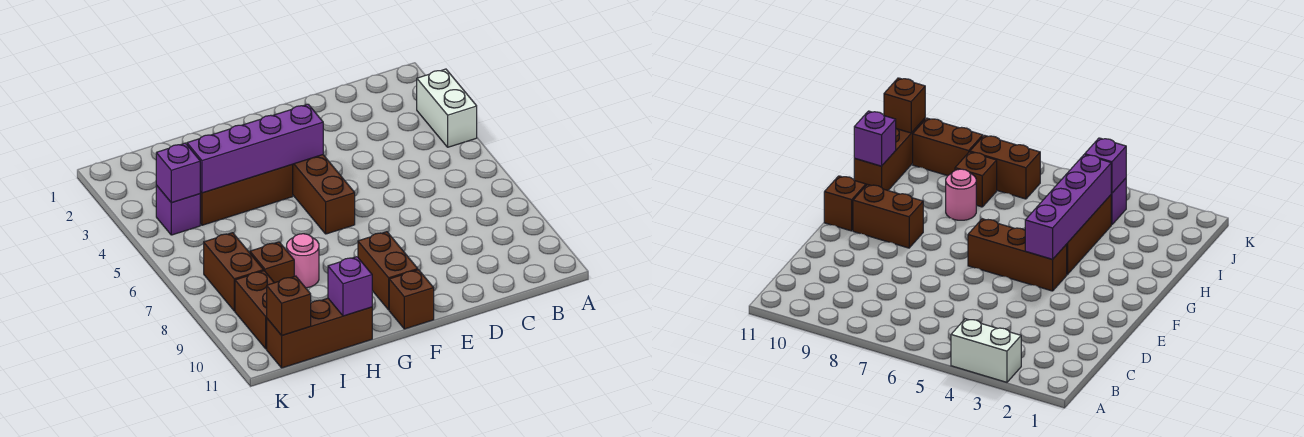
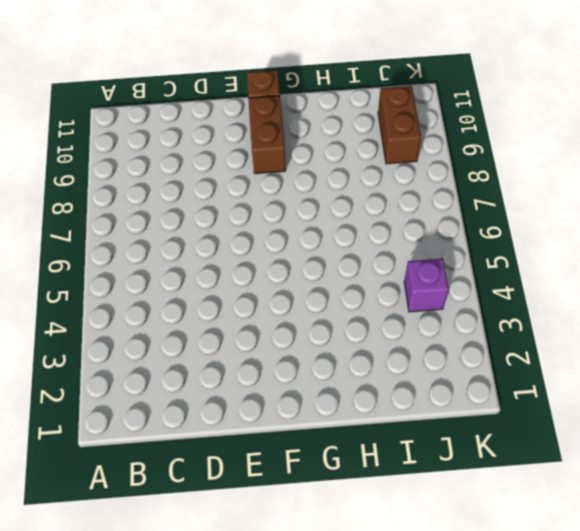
none -> white 1x2 brick [417,69,477,147]
none -> brown 1x3 brick [292,155,355,234]
none -> brown 1x3 brick [200,165,293,225]

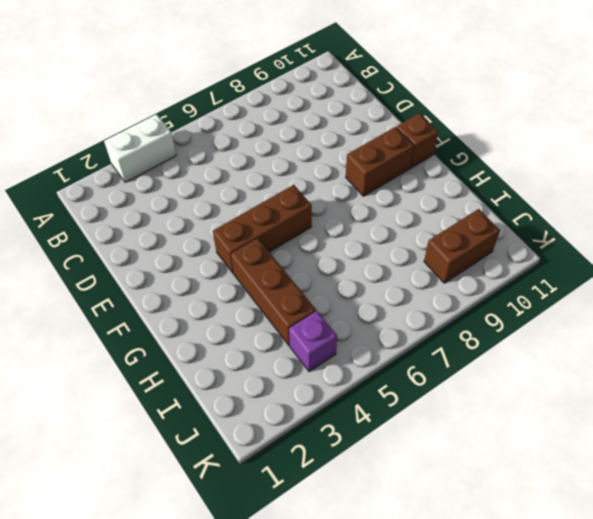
none -> pink 1x1 round brick [287,234,319,288]
none -> brown 1x3 brick [267,298,372,368]
none -> brown 1x1 brick [250,242,294,283]

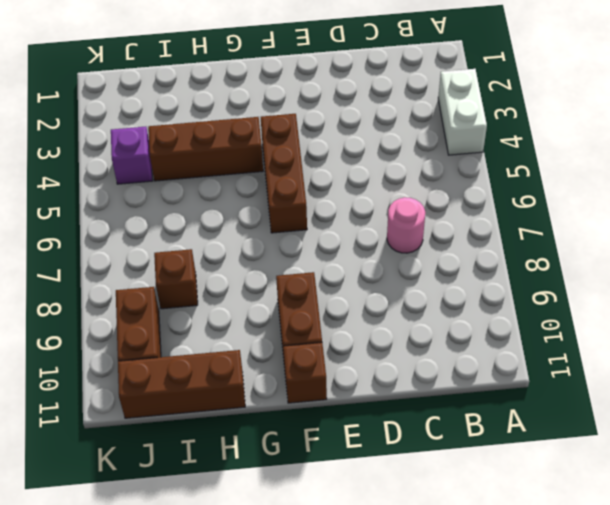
pink 1x1 round brick [387,197,425,253] -> pink 1x1 round brick moved to [287,234,319,288]
none -> brown 1x2 brick [204,233,264,311]
none -> purple 1x4 brick [187,104,323,193]
none -> purple 1x1 brick [328,257,372,316]

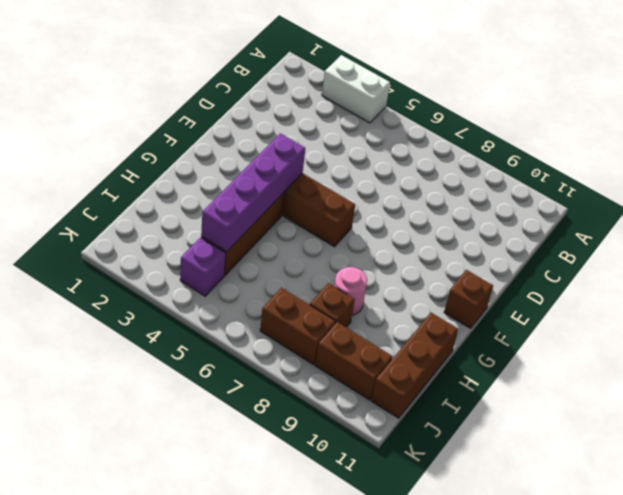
none -> brown 1x2 brick [358,232,418,310]
none -> purple 1x1 brick [328,257,372,316]
none -> purple 1x1 brick [156,143,200,203]

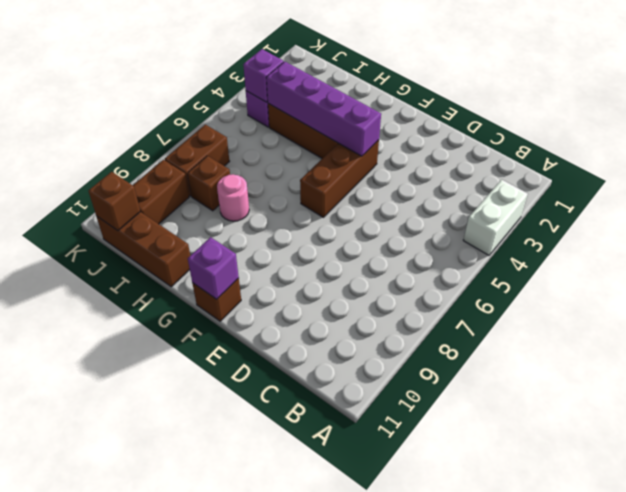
purple 1x1 brick [188,237,239,299] -> purple 1x1 brick moved to [328,257,372,316]
none -> brown 1x2 brick [358,232,418,310]

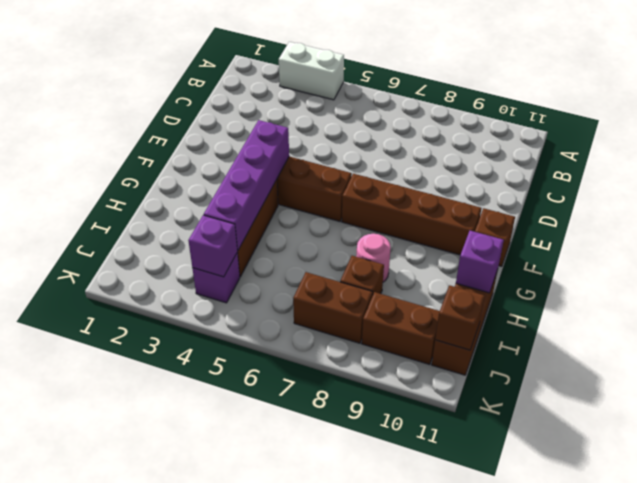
brown 1x4 brick [342,174,481,255] -> brown 1x2 brick [358,232,418,310]

